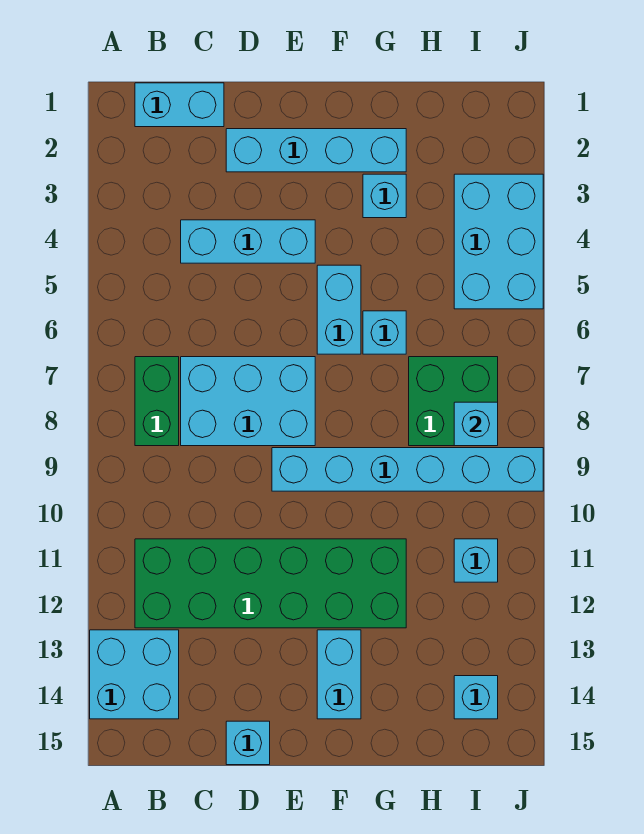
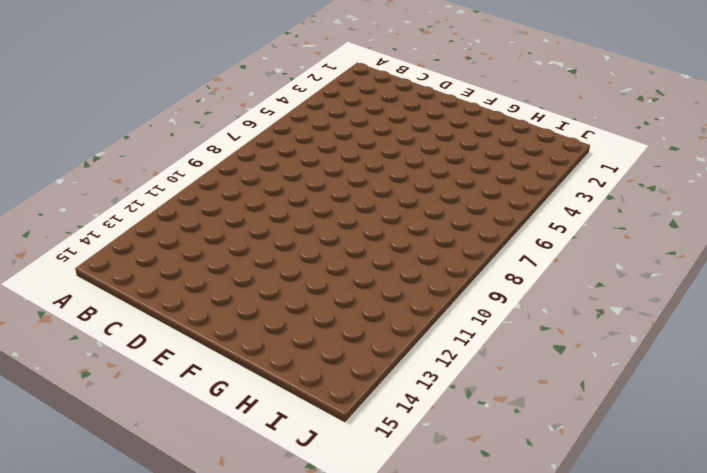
none -> cyan 2x2 brick [90,630,179,719]
none -> cyan 1x2 brick [135,83,224,127]
none -> green 1x2 brick [135,357,179,446]

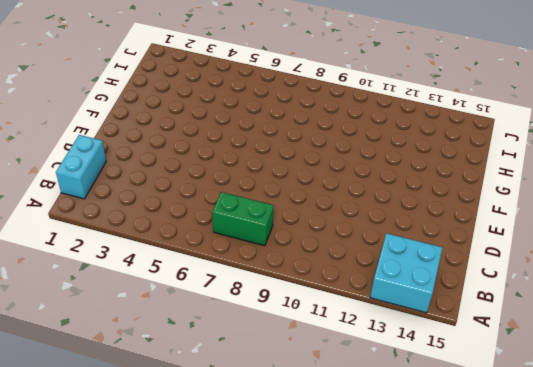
none -> green 2x6 brick [135,539,406,628]
none -> cyan 1x3 brick [181,220,315,263]
none -> cyan 2x3 brick [181,357,315,446]

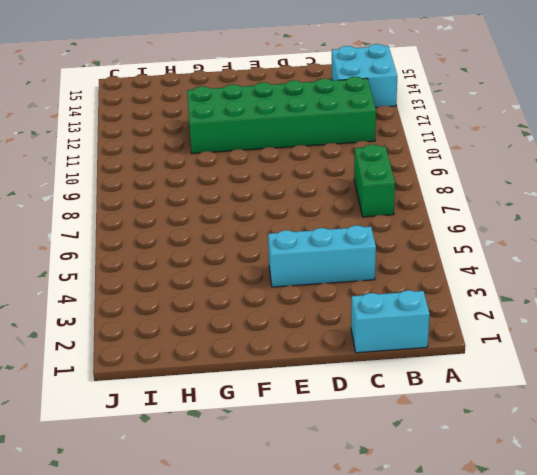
none -> cyan 2x3 brick [181,357,315,446]
none -> cyan 1x4 brick [226,129,406,172]
none -> cyan 1x1 brick [226,721,270,765]

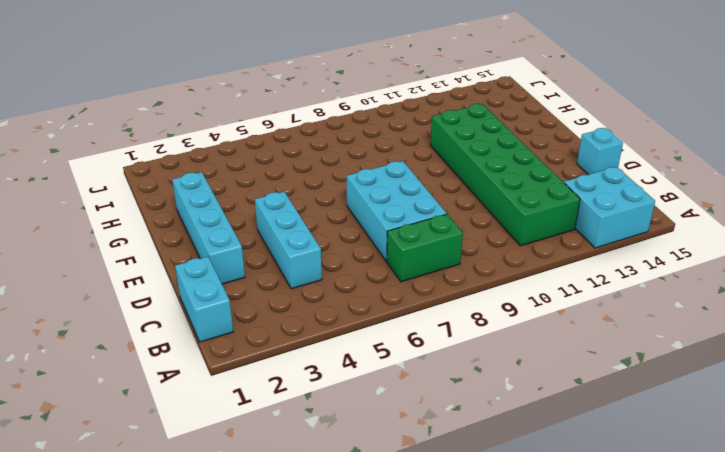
none -> cyan 1x6 brick [272,448,543,491]
none -> cyan 1x2 brick [317,265,361,354]
none -> cyan 1x2 brick [317,630,361,719]

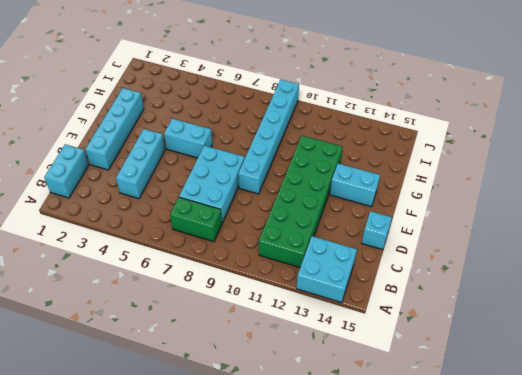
none -> cyan 1x1 brick [363,174,406,218]
none -> cyan 1x1 brick [363,311,406,354]
none -> green 2x2 brick [409,357,498,446]

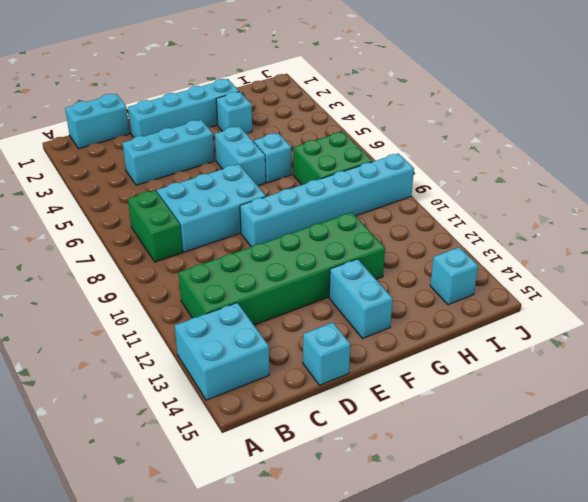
none -> cyan 2x3 brick [454,174,543,309]
none -> cyan 1x1 brick [454,539,498,582]
none -> cyan 1x1 brick [454,402,498,446]

